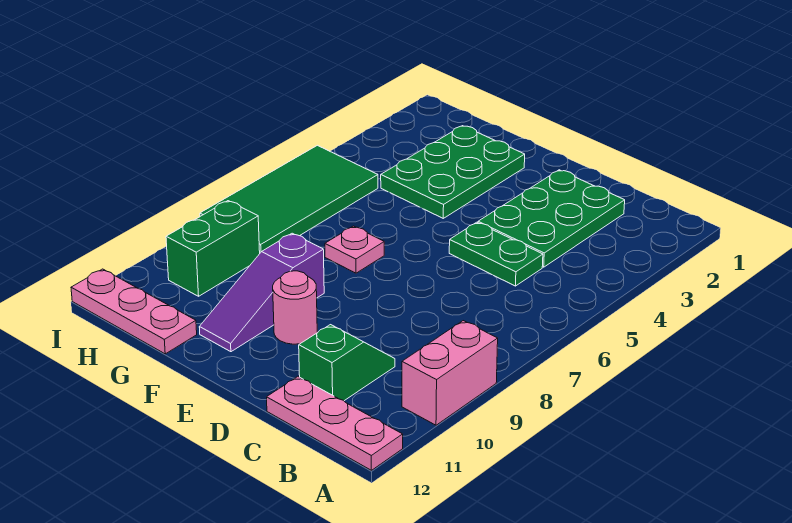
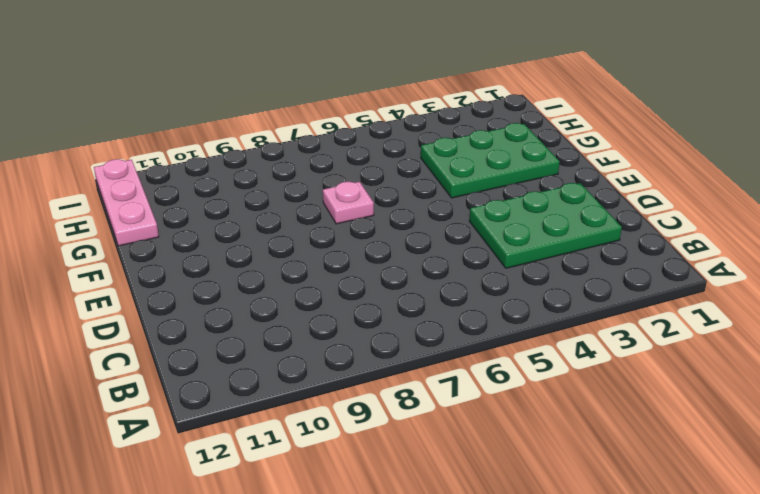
none -> pink 1x2 brick [402,321,498,425]
none -> pink 1x3 plate [267,377,403,470]
none -> green 1x2 plate [449,222,543,286]

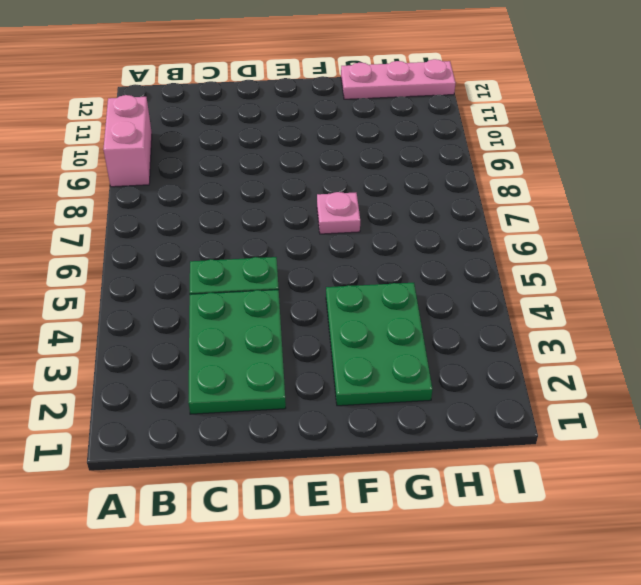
none -> pink 1x3 plate [267,377,403,470]
none -> green 1x2 slope [299,325,395,401]
none -> pink 1x1 round brick [273,271,317,344]

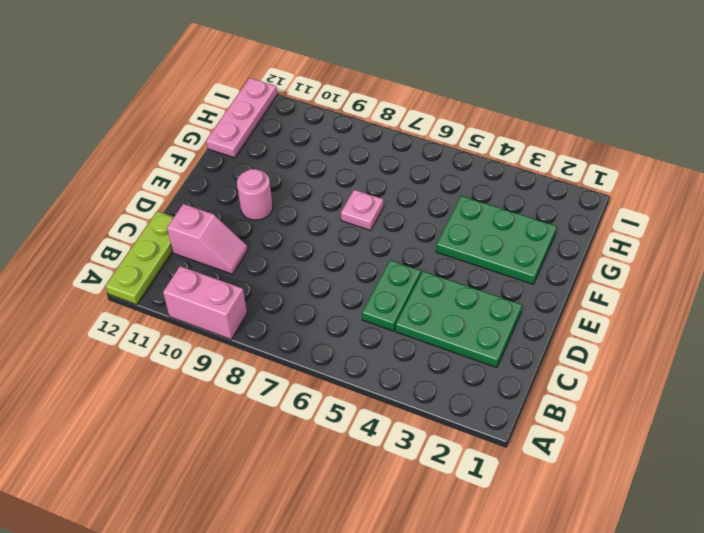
lime 1x3 plate [105,211,174,305] -> pink 1x3 plate [267,377,403,470]
pink 1x2 slope [167,204,248,274] -> green 1x2 slope [299,325,395,401]
none -> purple 1x3 slope [199,233,324,352]
none -> green 2x4 tile [200,145,378,253]
none -> green 1x2 brick [166,201,260,296]

